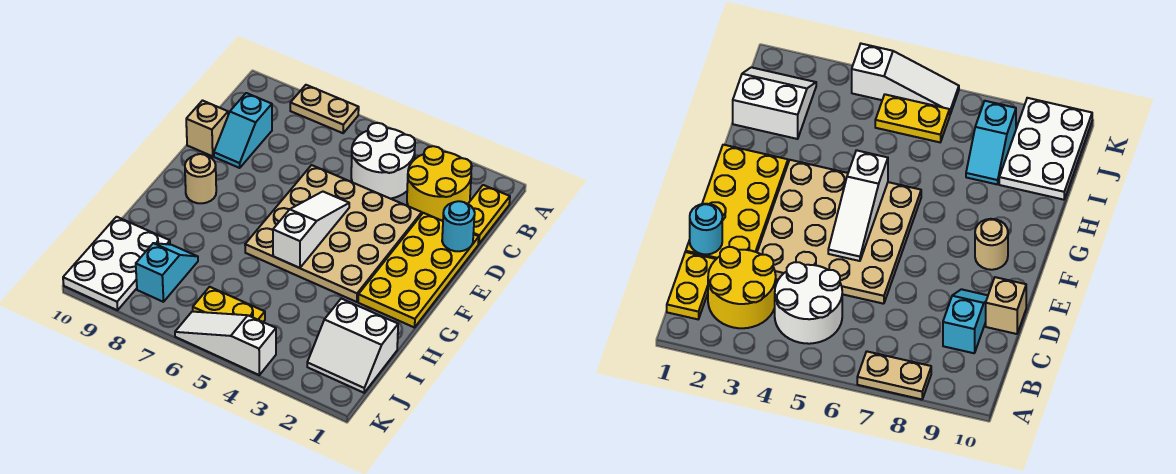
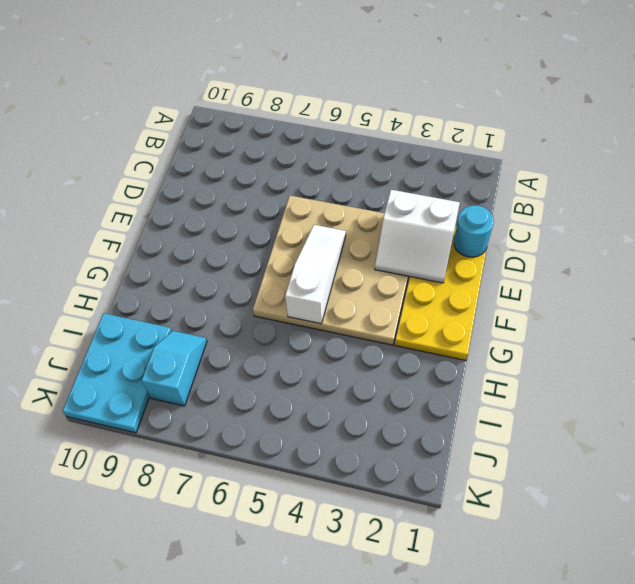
white 2x2 slope [375,190,460,283] -> white 2x2 slope moved to [307,299,398,393]
cyan 2x3 plate [63,313,172,433] -> white 2x3 plate [63,217,170,310]
none -> tan 1x2 plate [290,85,359,133]
none -> yellow 1x2 plate [468,185,510,244]
none -> yellow 2x2 round brick [407,146,472,221]

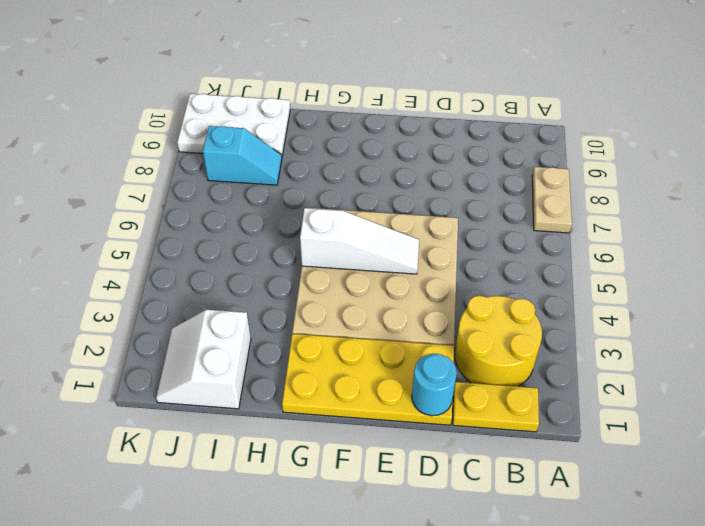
none -> white 2x2 round brick [351,123,415,199]
none -> cyan 1x2 slope [214,93,272,168]
none -> tan 1x1 brick [186,101,228,156]

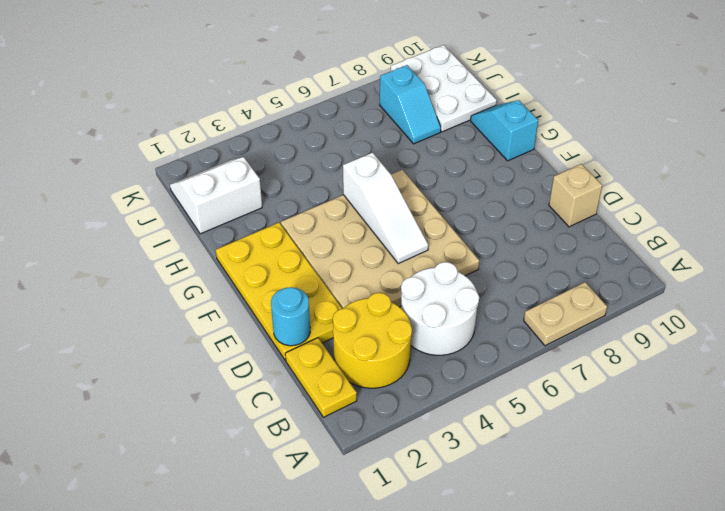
cyan 1x2 slope [471,100,538,161] -> cyan 1x2 slope moved to [214,93,272,168]
none -> tan 1x1 round brick [185,154,216,203]
none -> yellow 1x2 plate [193,287,265,322]
none -> white 1x3 slope [175,312,276,375]

